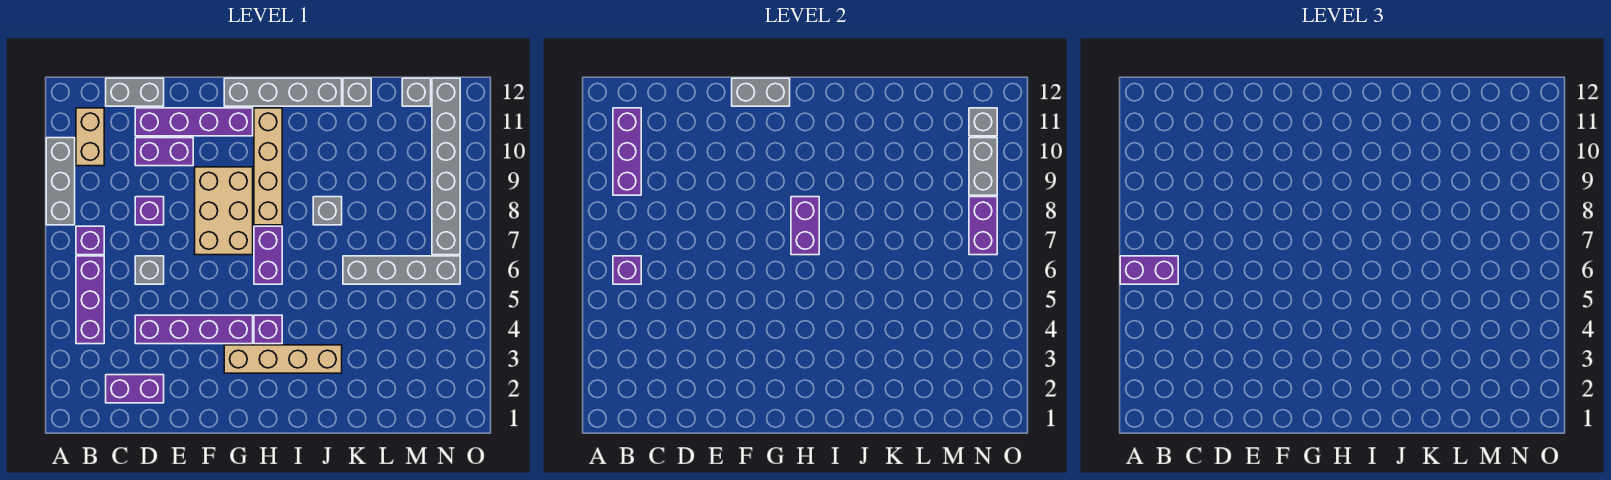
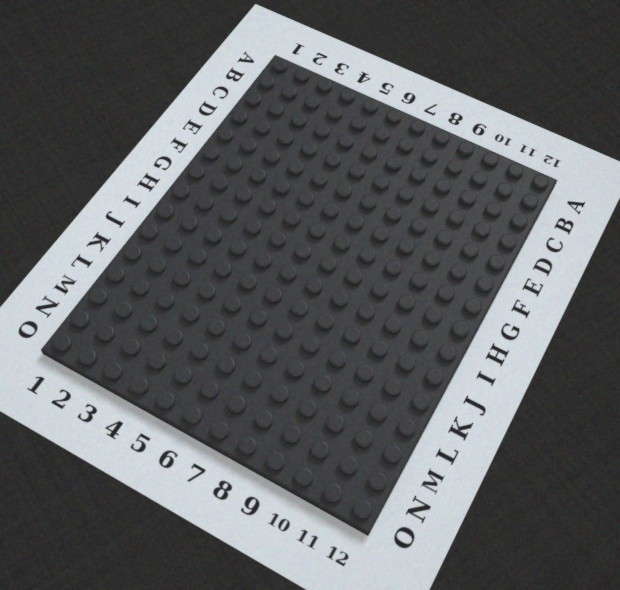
none -> grey 1x3 brick [46,138,75,225]
none -> purple 1x3 brick [76,256,104,344]
none -> purple 1x1 brick [76,226,104,255]
none -> tan 1x2 brick [76,108,104,166]

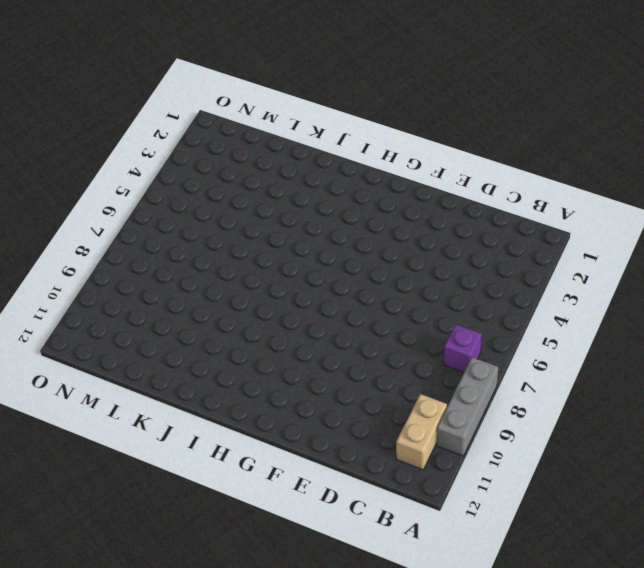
none -> purple 1x3 brick [76,256,104,344]
none -> purple 1x2 brick [106,375,164,403]
none -> grey 1x2 brick [106,78,164,106]
none -> purple 1x4 brick [135,315,253,344]

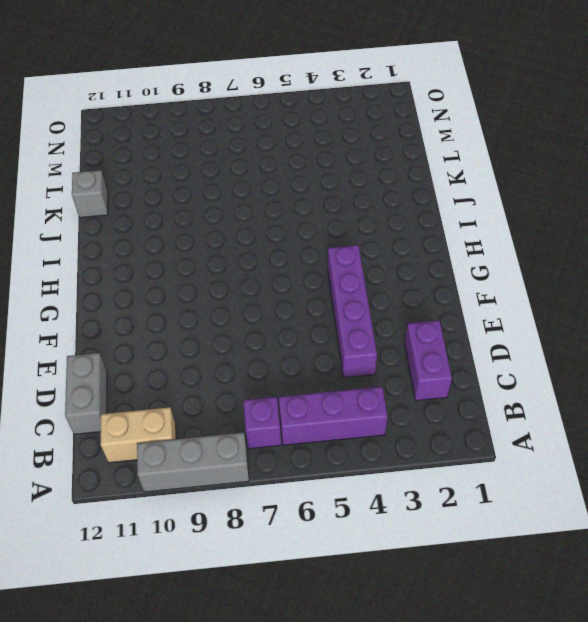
none -> grey 1x1 brick [135,256,164,284]
none -> purple 1x1 brick [135,197,164,225]
none -> purple 1x2 brick [135,138,193,166]
none -> purple 1x4 brick [135,108,253,136]

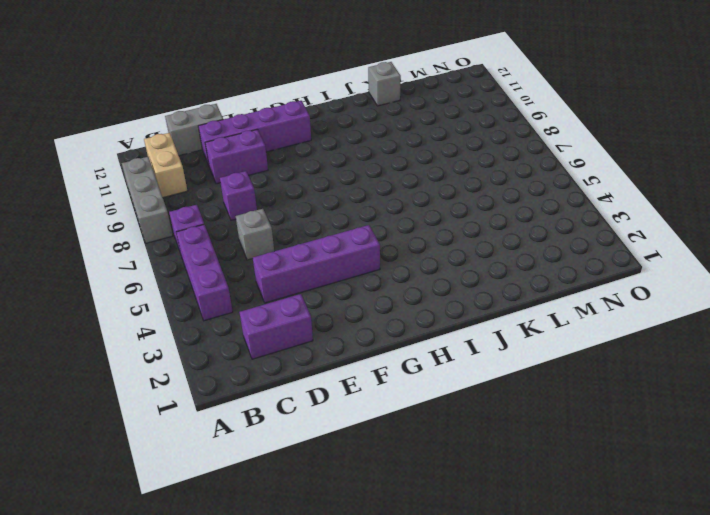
none -> tan 2x3 brick [195,167,253,255]
none -> tan 1x4 brick [224,345,342,373]
none -> grey 1x4 brick [224,78,342,106]
none -> purple 1x1 brick [254,315,282,344]

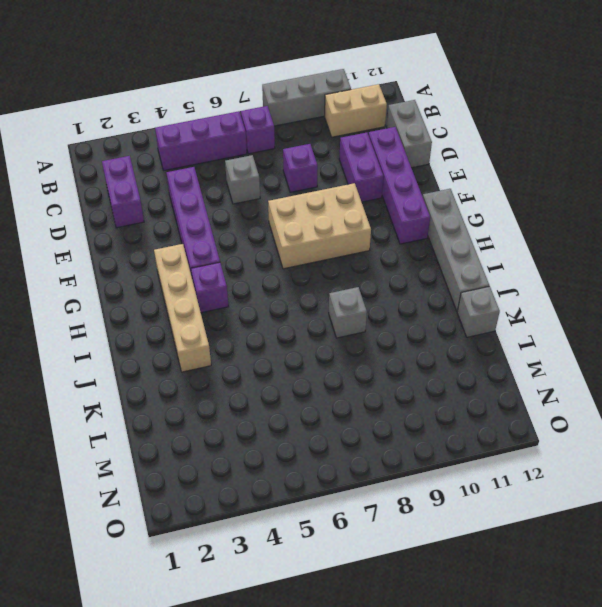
none -> purple 1x2 brick [254,226,282,284]
none -> tan 1x4 brick [254,108,282,225]
none -> grey 1x4 brick [343,256,460,284]
none -> grey 1x1 brick [402,78,431,106]

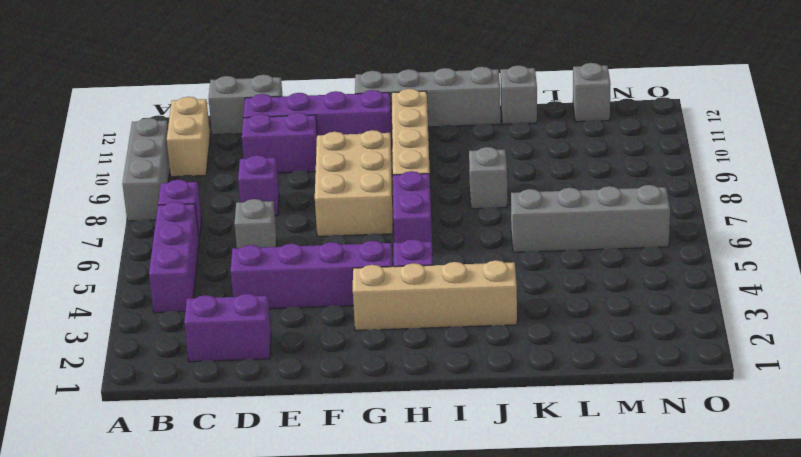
none -> grey 1x6 brick [432,78,460,255]
none -> purple 1x1 brick [613,256,641,284]
none -> purple 1x3 brick [613,108,641,195]
none -> grey 1x2 brick [732,78,790,106]

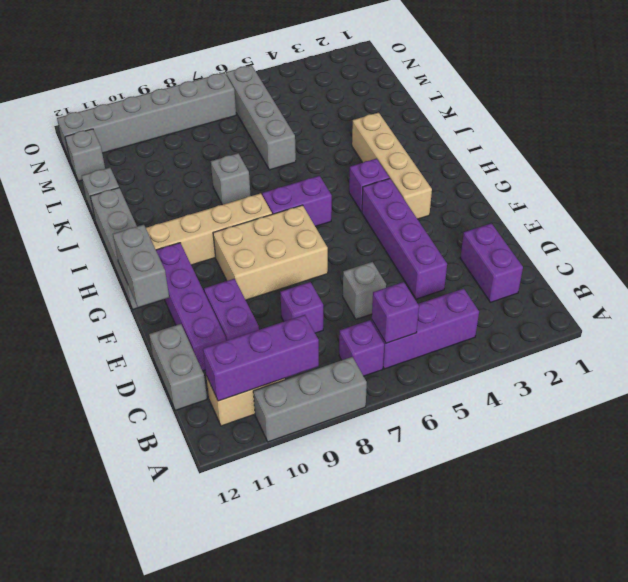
none -> purple 1x2 brick [791,197,819,255]
none -> purple 1x2 brick [969,197,997,255]
none -> grey 1x2 brick [969,138,997,195]
none -> grey 1x1 brick [969,108,997,136]

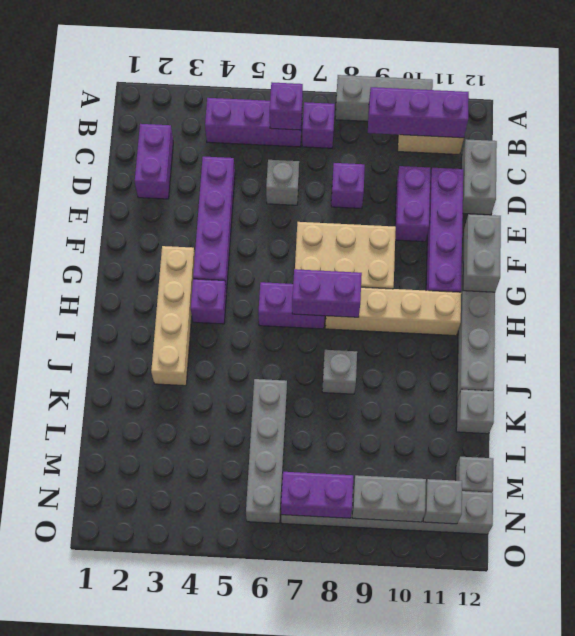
none -> purple 1x2 brick [1120,256,1178,284]

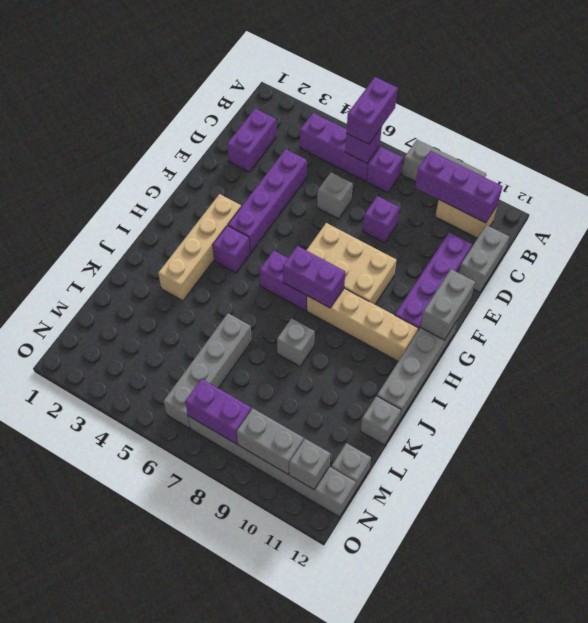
none -> purple 1x2 brick [135,138,193,166]

